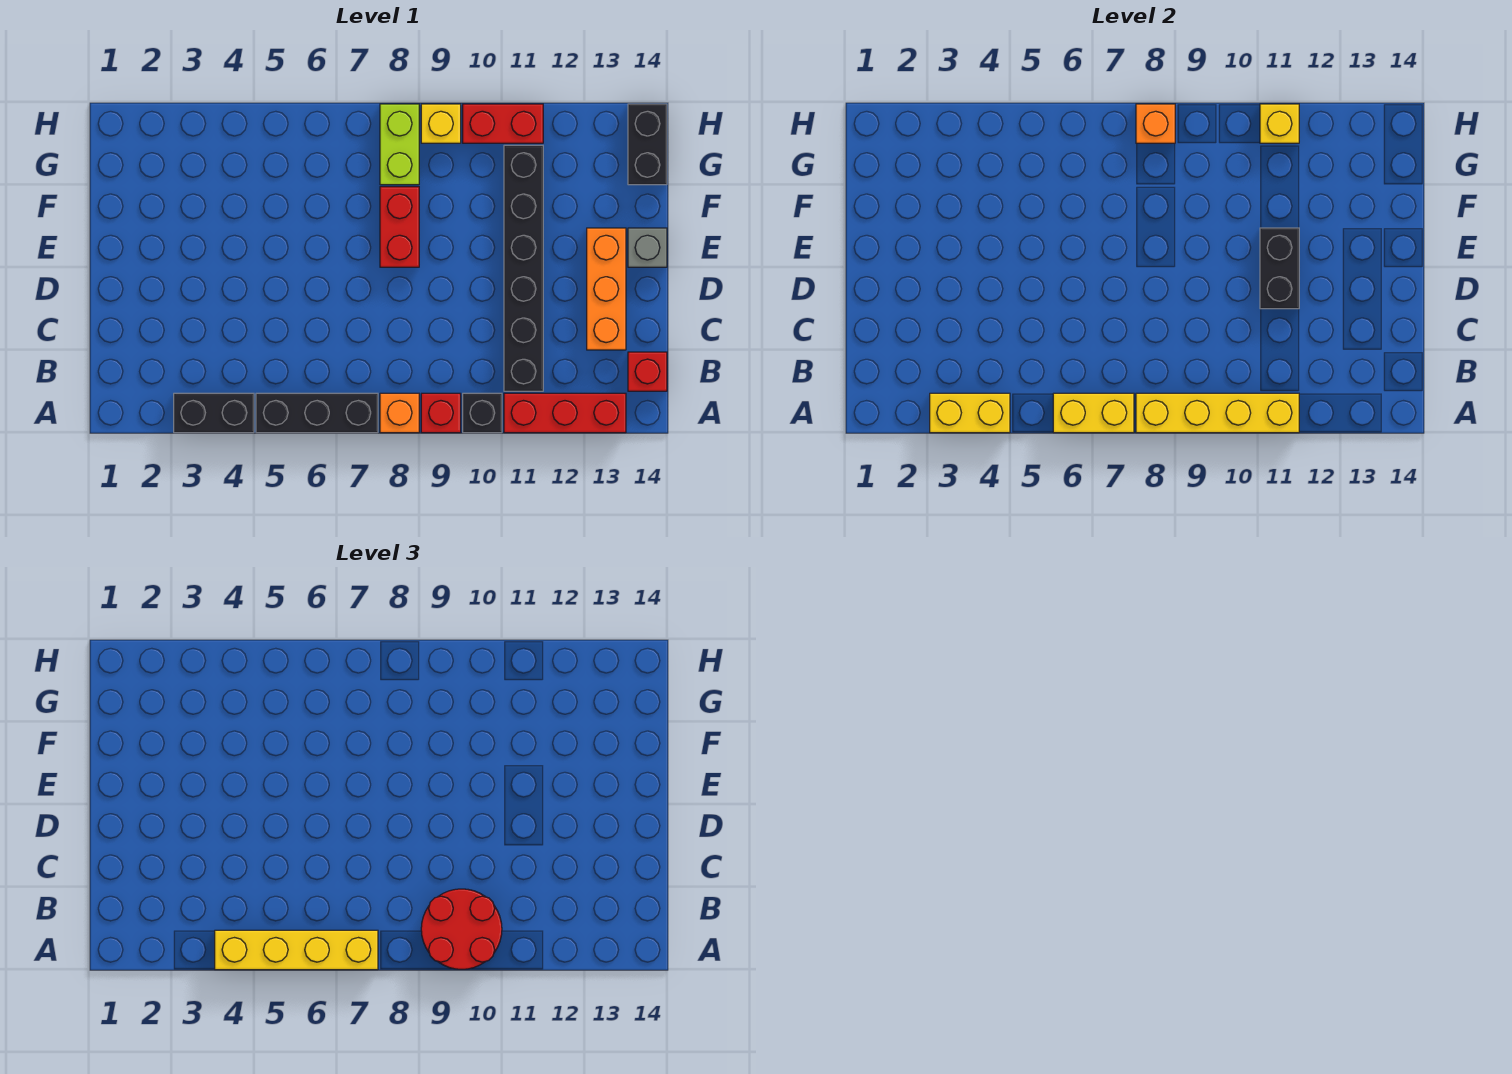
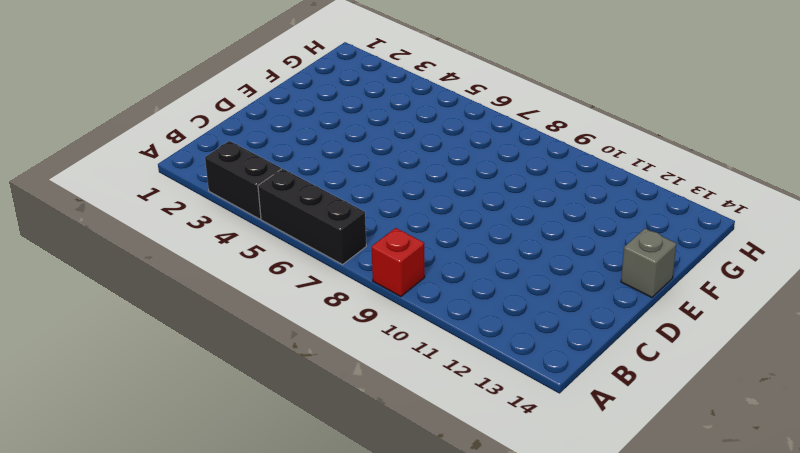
none -> orange 1x1 brick [380,393,419,433]
none -> black 1x1 brick [463,393,502,433]
none -> red 1x3 brick [504,393,626,433]

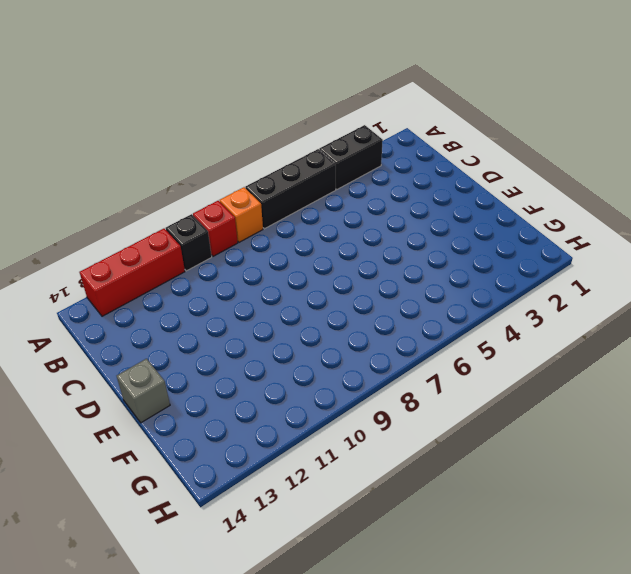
none -> black 1x6 brick [504,145,543,391]
none -> red 1x1 brick [628,352,667,391]
none -> orange 1x3 brick [587,228,626,350]

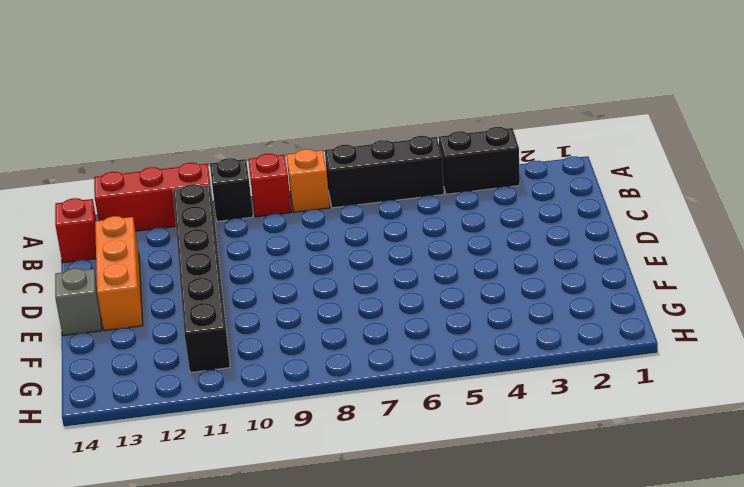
none -> red 1x2 brick [380,187,419,267]
none -> lime 1x2 brick [380,104,419,185]
none -> black 1x2 brick [628,104,667,185]

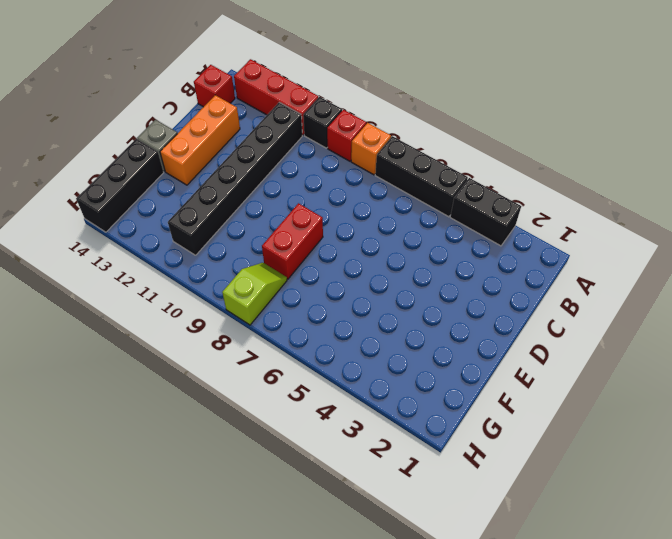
black 1x3 brick [76,139,164,232] -> black 1x2 brick [628,104,667,185]
lime 1x2 slope [222,263,287,325] -> lime 1x2 brick [380,104,419,185]
none -> yellow 1x1 brick [421,104,461,143]
none -> red 1x2 brick [463,104,543,143]
none -> yellow 1x2 brick [930,393,1010,433]

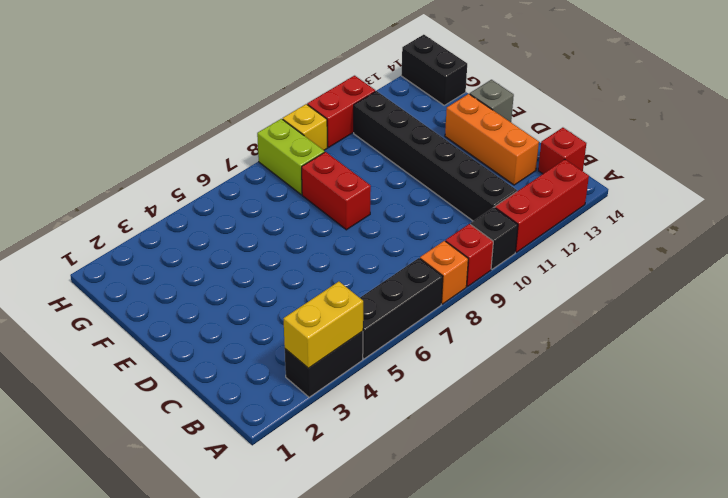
none -> yellow 1x2 brick [1053,393,1134,433]
none -> yellow 1x4 brick [1136,393,1299,433]
none -> black 1x2 brick [1260,228,1299,309]

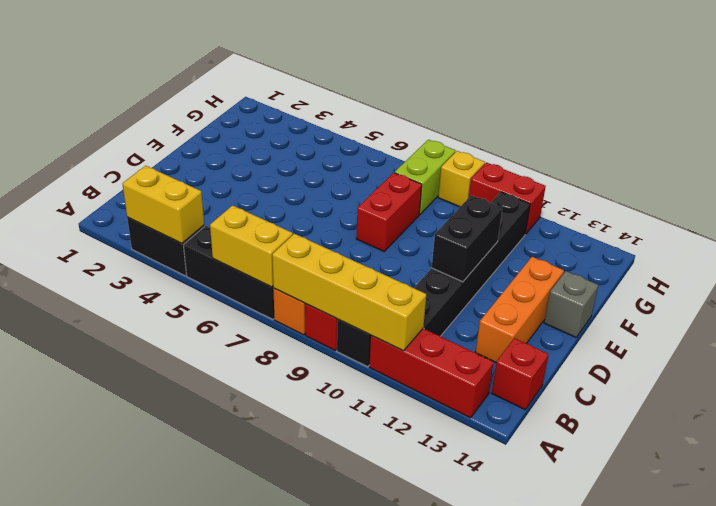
none -> black 1x2 brick [628,104,667,185]
none -> orange 1x1 brick [1136,104,1175,143]
none -> yellow 1x1 brick [1260,104,1299,143]

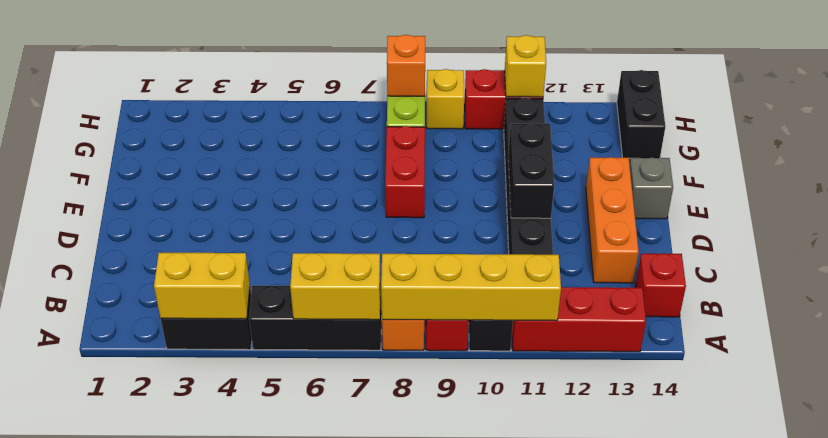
none -> yellow 1x4 brick [215,930,378,970]
none -> red 2x2 round brick [421,889,502,969]

